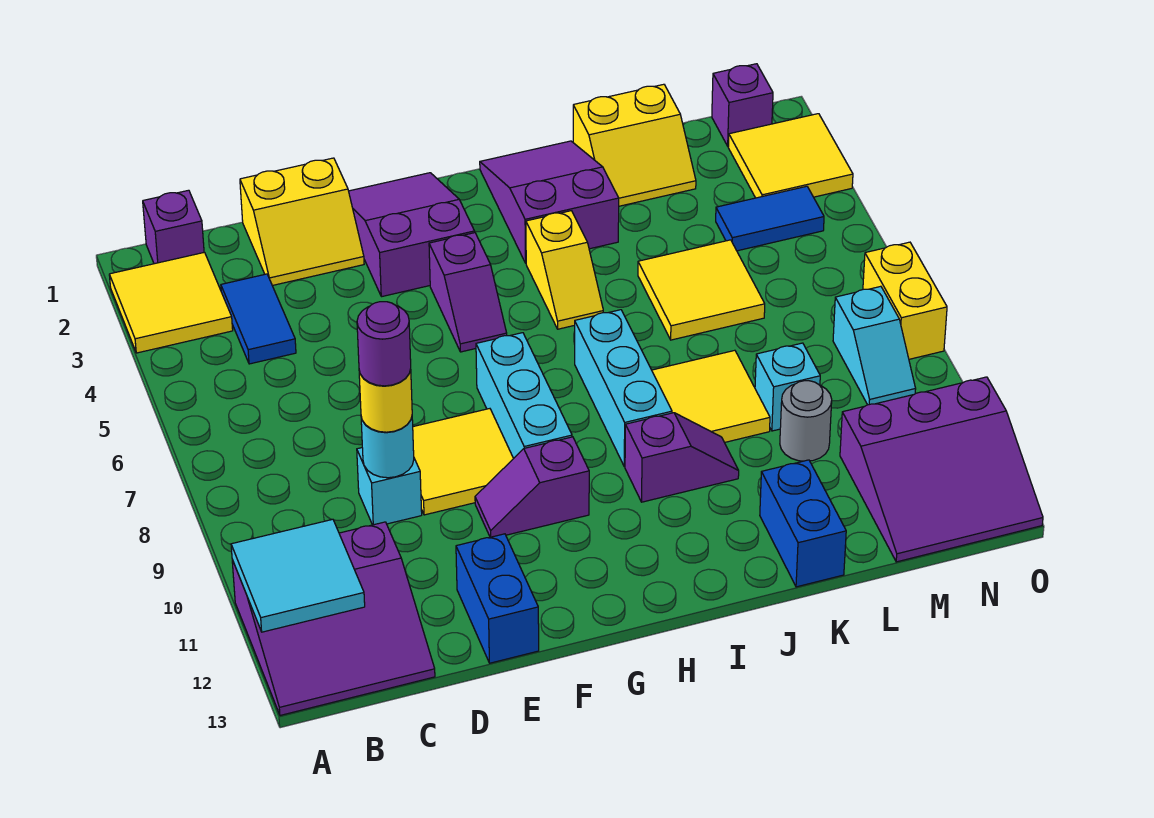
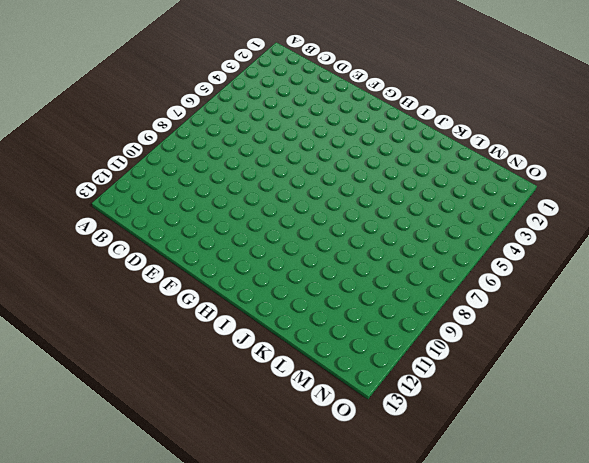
none -> yellow 2x2 tile [109,252,233,353]
none -> purple 3x3 slope [232,522,435,715]
none -> purple 1x1 brick [143,190,204,264]
none -> blue 1x2 tile [221,274,296,364]

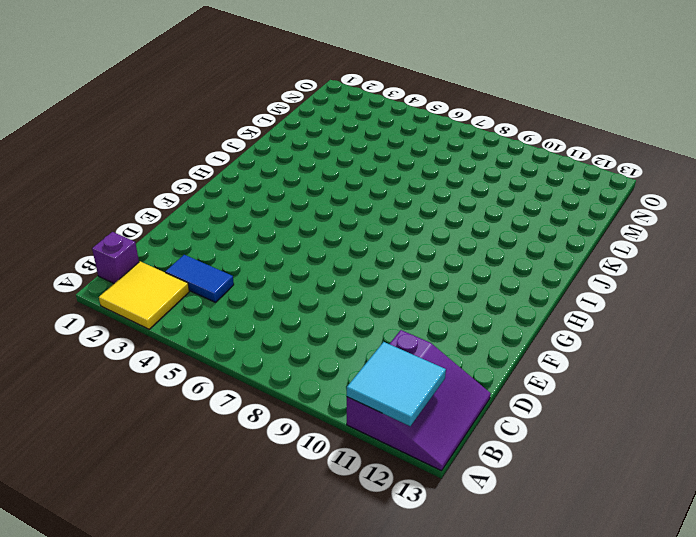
none -> yellow 2x2 slope [240,158,364,286]
none -> cyan 1x1 brick [357,448,422,525]
none -> yellow 2x2 tile [413,409,513,515]
none -> blue 1x2 brick [456,534,539,663]

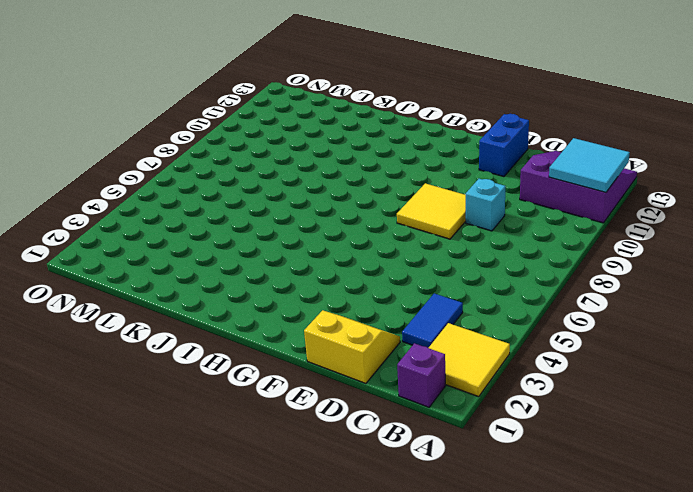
none -> purple 2x3 slope [349,173,475,297]
none -> purple 1x2 slope [475,437,589,537]
none -> purple 1x2 slope [429,233,507,352]
none -> cyan 1x3 brick [476,333,572,459]

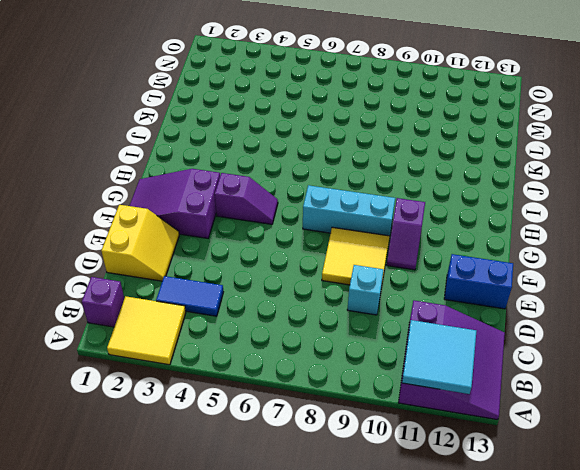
none -> purple 2x3 slope [480,141,619,263]
none -> yellow 1x2 slope [526,211,603,329]
none -> cyan 1x3 brick [575,310,672,467]
none -> purple 1x2 slope [625,413,739,502]

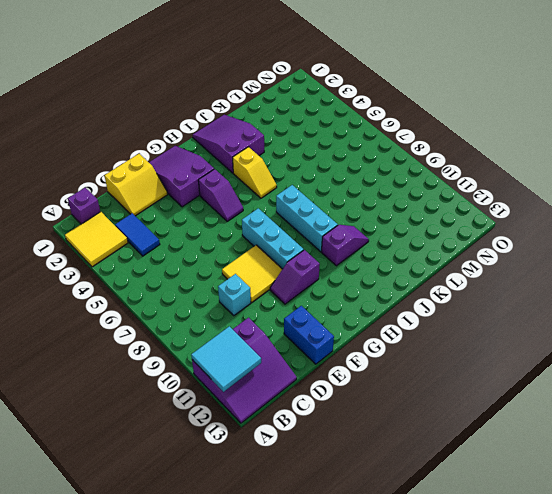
none -> yellow 2x2 tile [652,350,770,442]
none -> yellow 2x2 slope [573,84,696,206]
none -> yellow 2x2 tile [638,240,765,340]
none -> blue 1x2 brick [760,460,846,587]

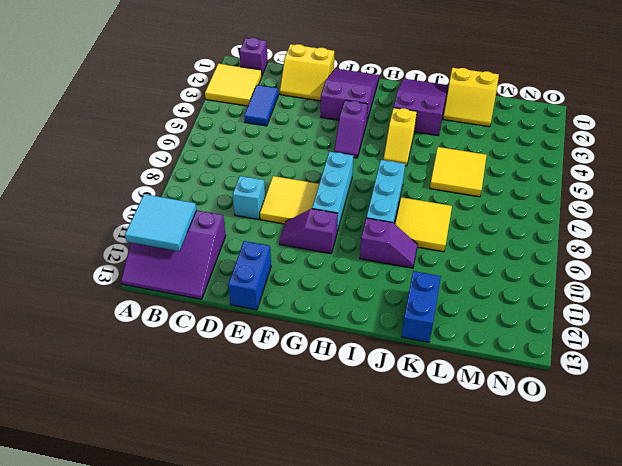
none -> cyan 1x1 brick [755,343,820,431]
none -> grey 1x1 round brick [780,381,832,461]
none -> blue 1x2 tile [716,186,824,251]
none -> purple 3x3 slope [840,377,1043,562]

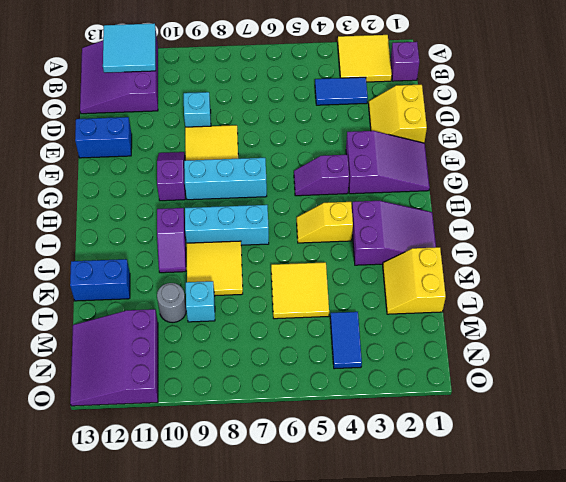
none -> purple 1x1 brick [712,64,773,146]
none -> yellow 2x2 tile [728,114,853,198]
none -> cyan 1x2 slope [833,286,916,405]
none -> yellow 1x2 brick [863,242,947,359]

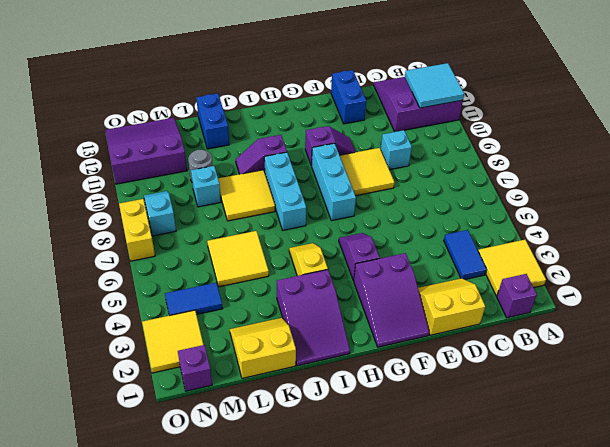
none -> cyan 1x1 round brick [361,417,414,478]
none -> yellow 1x1 round brick [359,369,412,432]
none -> purple 1x1 round brick [357,302,411,386]

